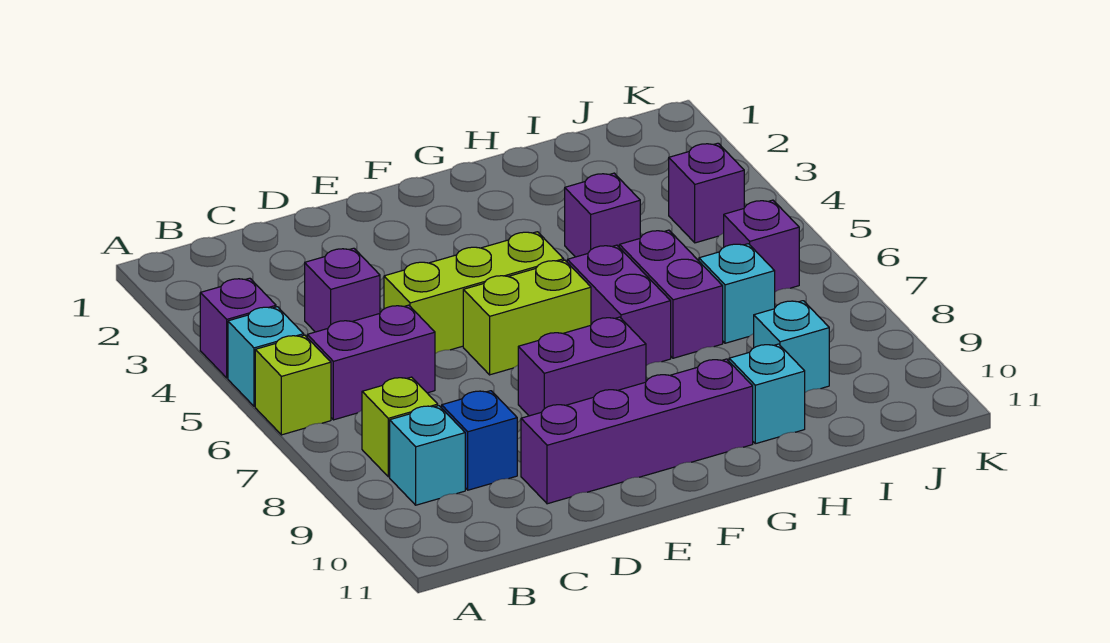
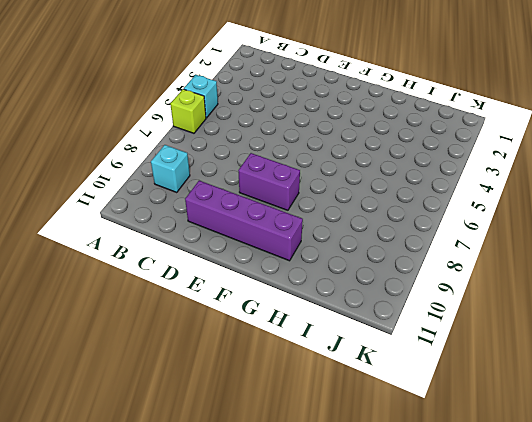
none -> purple 1x1 brick [200,278,276,378]
none -> purple 1x2 brick [307,305,435,420]
none -> lime 1x1 brick [362,377,438,477]

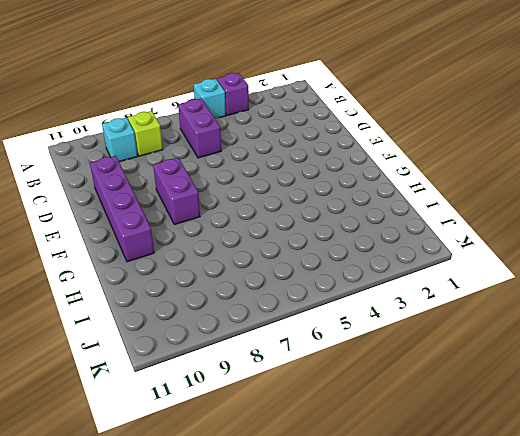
none -> lime 1x1 brick [255,335,331,435]
none -> purple 1x1 brick [305,248,380,332]
none -> blue 1x1 brick [442,391,517,490]

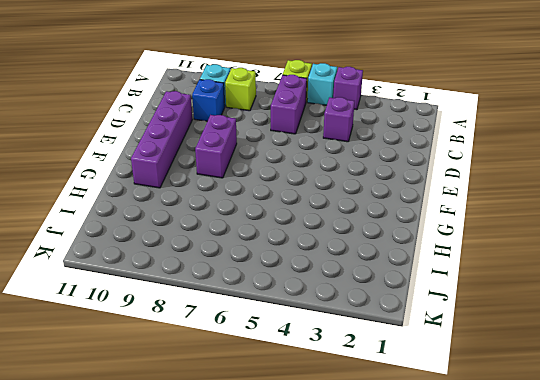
none -> lime 1x3 brick [384,232,564,354]
none -> lime 1x2 brick [463,260,591,375]
none -> purple 1x2 brick [567,245,671,365]

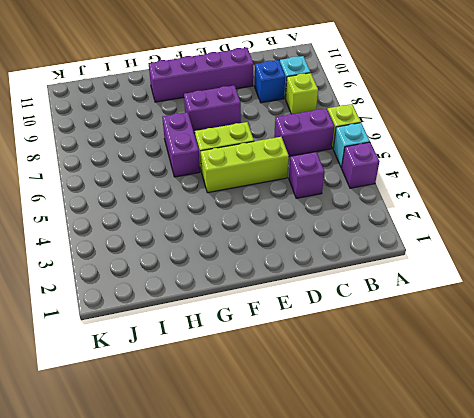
none -> purple 1x1 brick [565,173,640,257]
none -> purple 1x2 brick [619,230,723,358]
none -> cyan 1x1 brick [729,344,805,444]

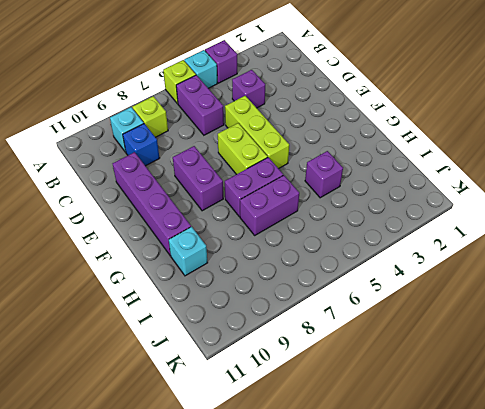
none -> cyan 1x1 brick [699,244,775,343]
none -> cyan 1x1 brick [754,301,829,392]
none -> purple 1x1 brick [669,143,744,243]

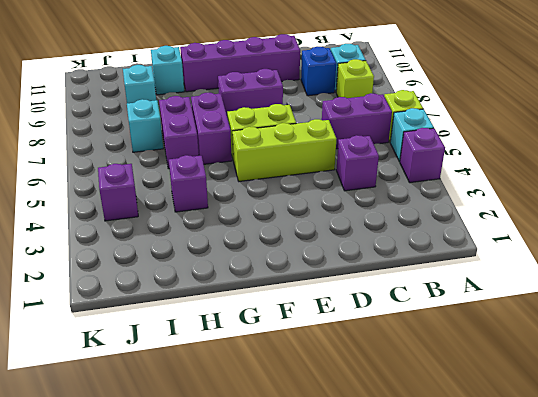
none -> purple 1x1 brick [724,200,799,292]

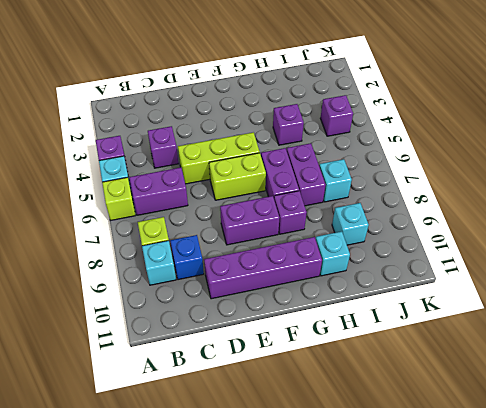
purple 1x1 brick [274,191,307,234] -> purple 1x1 brick moved to [724,200,799,292]

